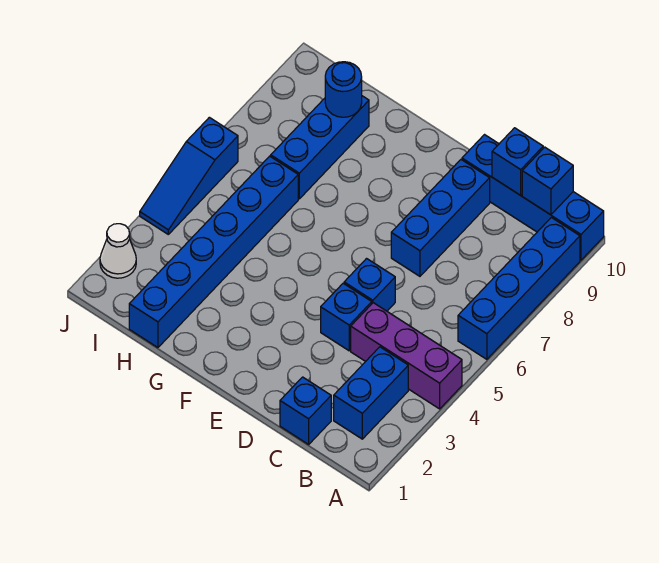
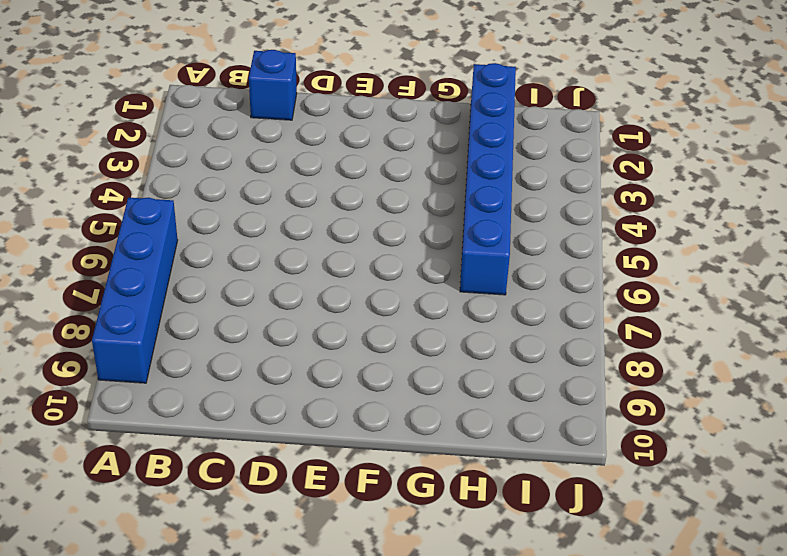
none -> purple 1x3 brick [351,303,462,409]
none -> blue 1x4 brick [462,135,604,260]
none -> blue 1x2 brick [334,347,408,439]

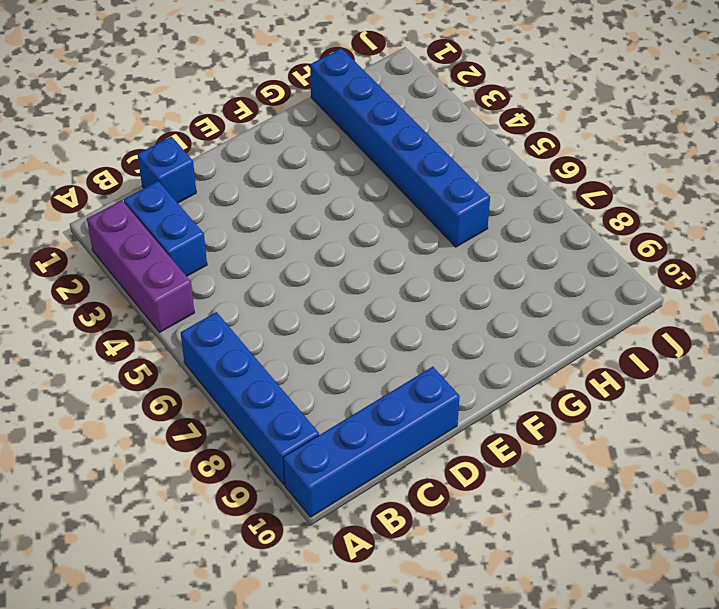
purple 1x3 brick [87,200,195,332] -> purple 1x3 brick turned to [351,303,462,409]
none -> blue 1x1 brick [321,283,372,351]
none -> blue 1x1 brick [344,259,395,311]
none -> blue 1x3 brick [391,160,490,276]

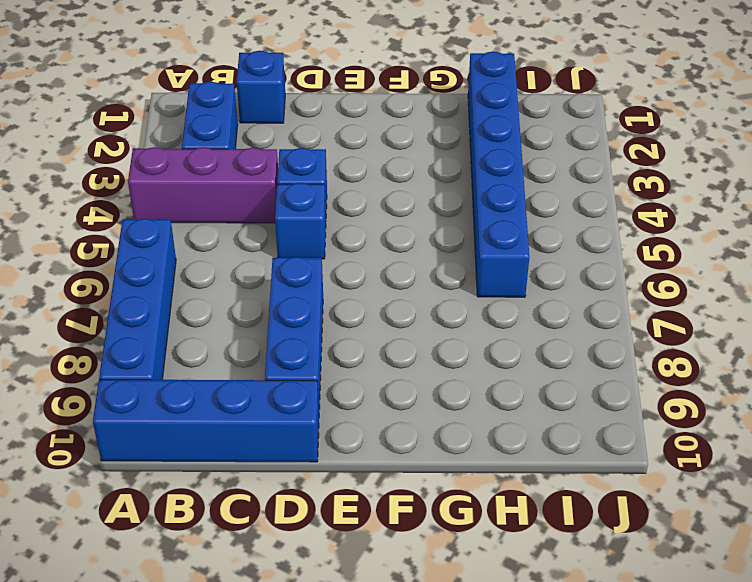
none -> blue 1x3 brick [271,96,369,199]
none -> white 1x1 cone [100,224,136,278]
none -> blue 1x3 slope [140,117,238,234]

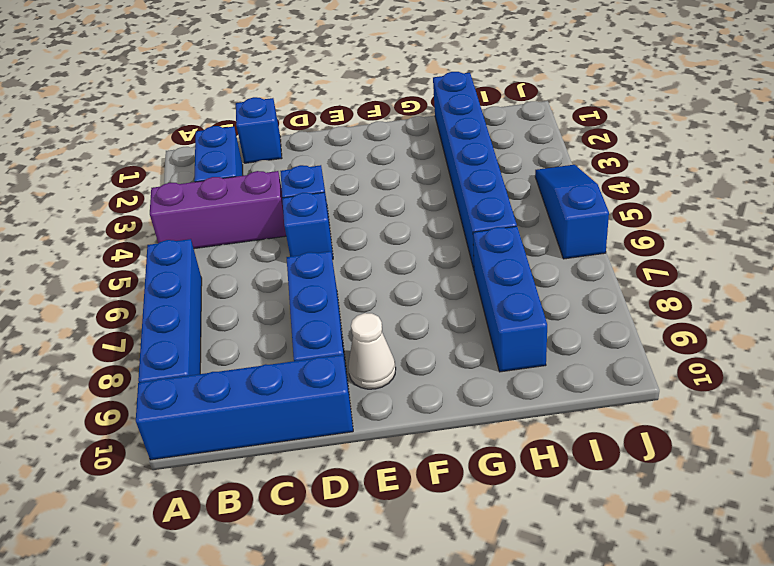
white 1x1 cone [348,313,396,389] -> white 1x1 cone moved to [100,224,136,278]
none -> blue 1x1 brick [522,147,573,215]
none -> blue 1x1 brick [492,128,543,195]
none -> blue 1x1 round brick [325,62,362,117]

